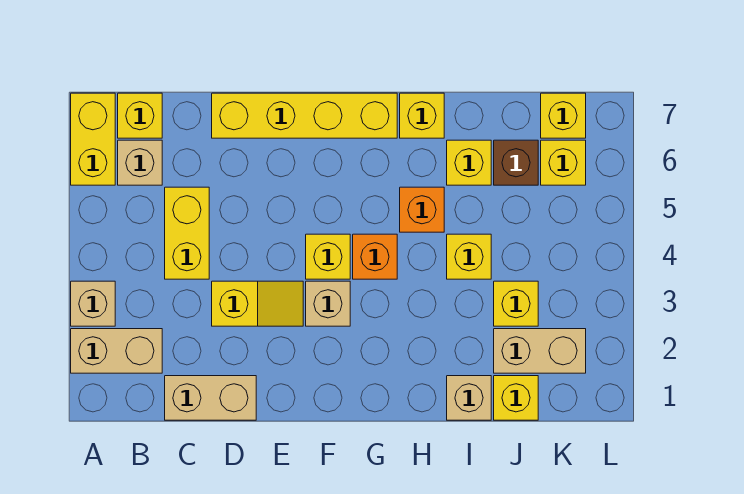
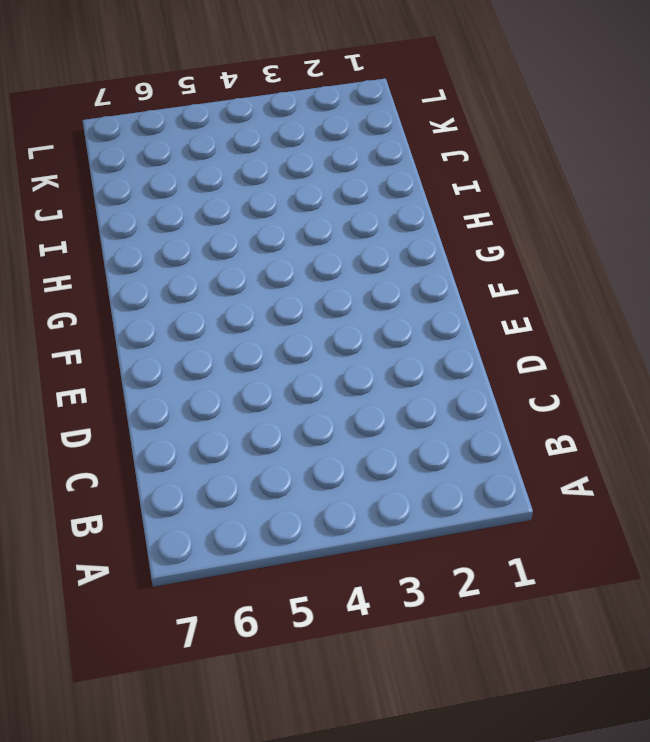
none -> tan 1x2 brick [71,329,162,373]
none -> tan 1x1 brick [71,281,115,326]
none -> yellow 1x2 brick [71,93,115,185]

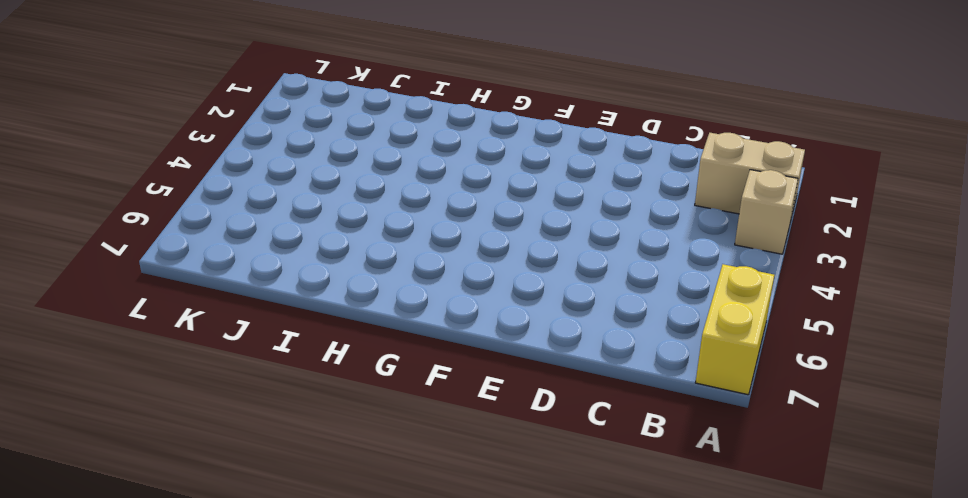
none -> tan 1x1 brick [118,140,162,185]
none -> yellow 1x1 brick [118,93,162,138]
none -> tan 1x2 brick [165,376,256,420]

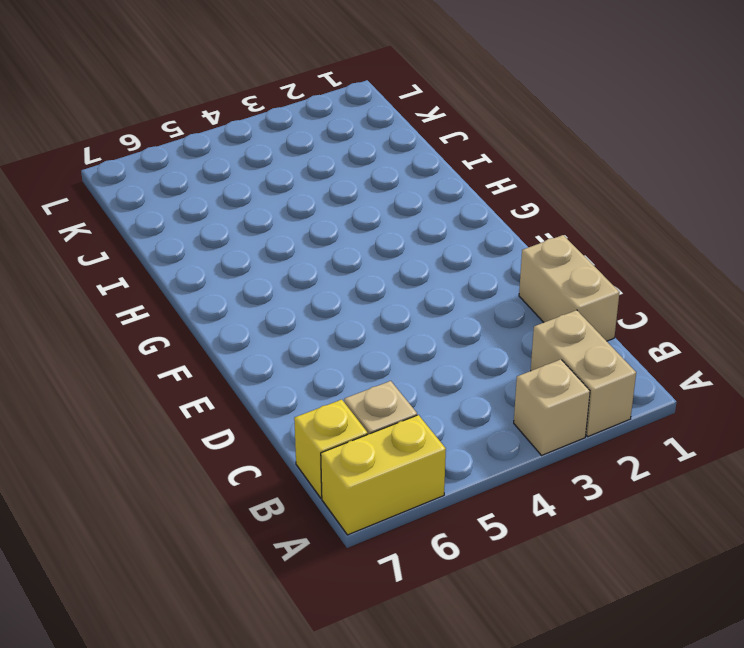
none -> yellow 1x2 brick [165,187,209,279]
none -> yellow 1x2 slope [212,281,303,326]
none -> yellow 1x4 brick [212,93,397,138]

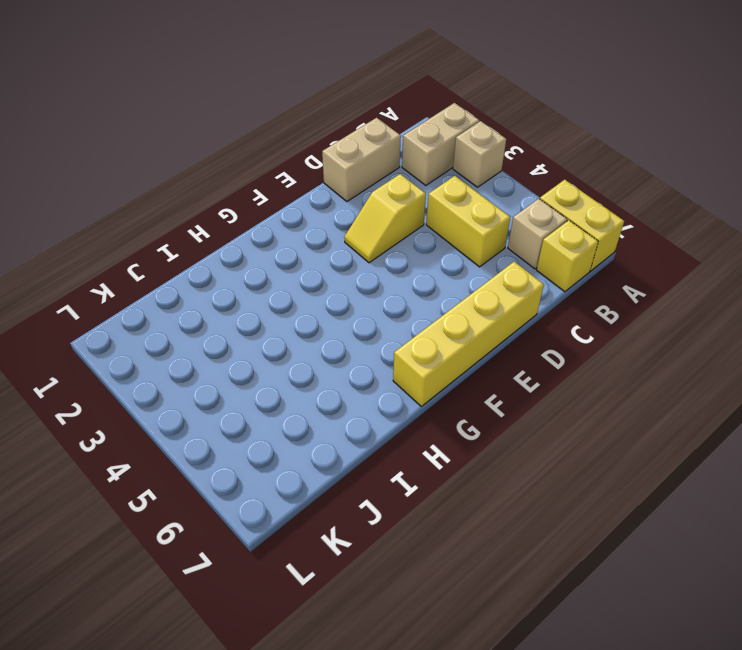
none -> tan 1x1 brick [306,281,350,326]
none -> yellow 1x1 brick [306,234,350,279]
none -> orange 1x1 brick [353,234,397,279]

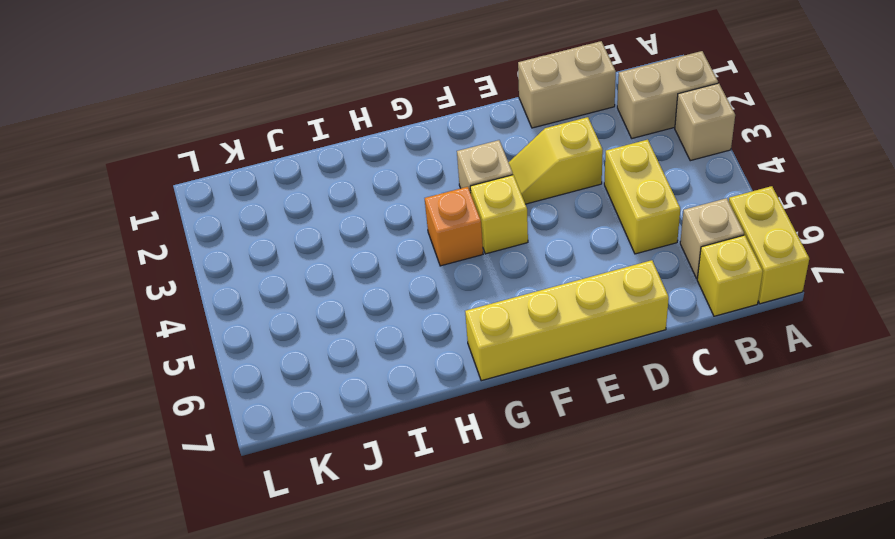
none -> orange 1x1 brick [400,187,444,232]
none -> yellow 1x1 brick [400,93,444,138]
none -> tan 1x1 brick [447,376,491,420]

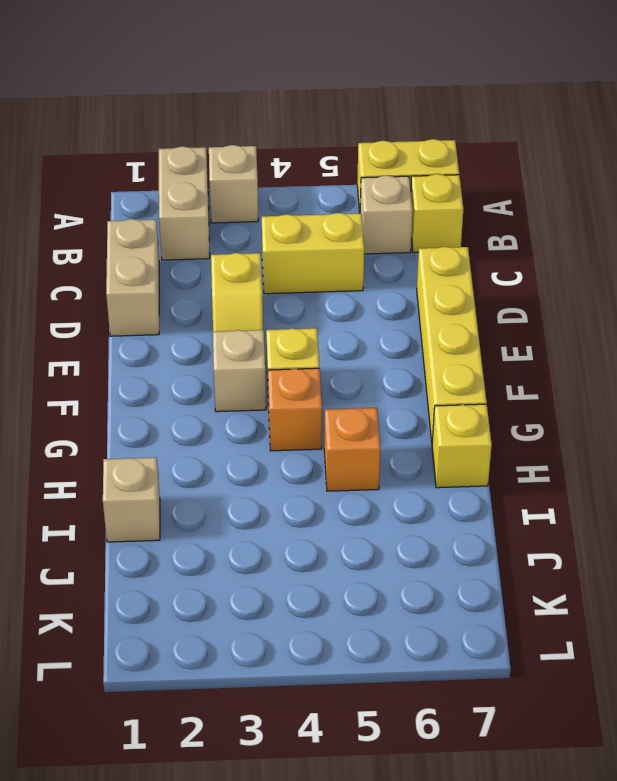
none -> yellow 1x1 brick [447,234,491,279]
none -> yellow 1x1 brick [447,140,491,185]
none -> yellow 1x1 brick [494,376,538,420]

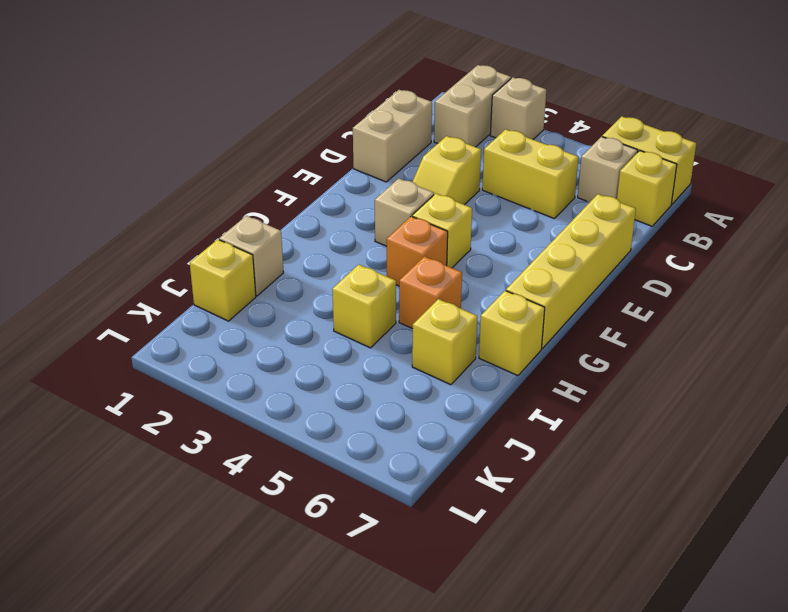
none -> tan 1x2 brick [494,329,586,373]
none -> yellow 1x1 brick [494,281,538,326]
none -> brown 1x1 brick [494,140,538,185]

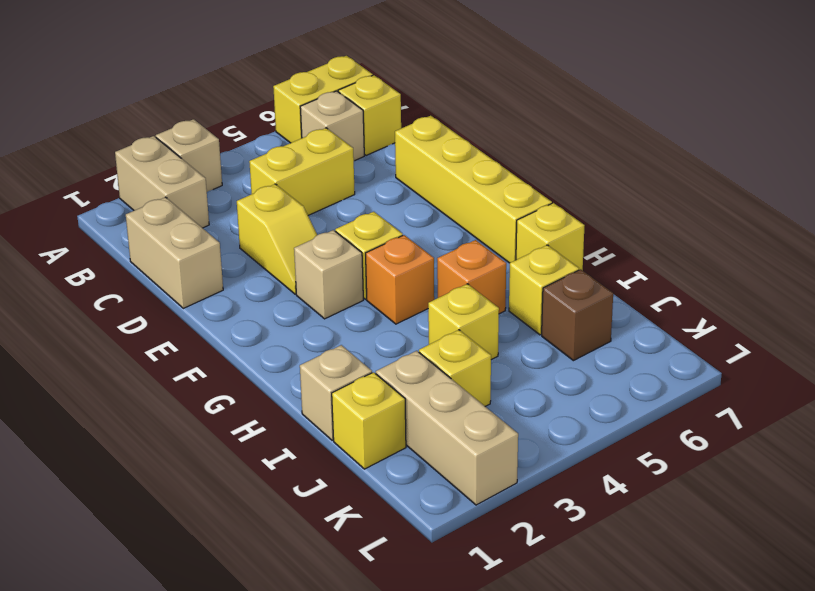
tan 1x3 brick [376,351,518,505] -> tan 1x2 brick [494,329,586,373]
none -> yellow 1x1 brick [541,140,586,185]
none -> yellow 1x1 brick [541,93,586,138]

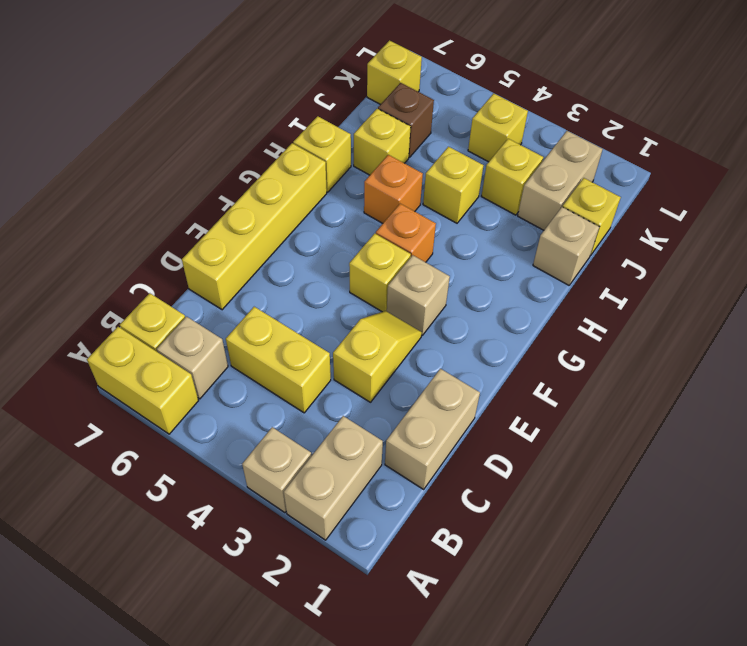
yellow 1x1 brick [468,93,528,162] -> yellow 1x1 brick moved to [541,140,586,185]

